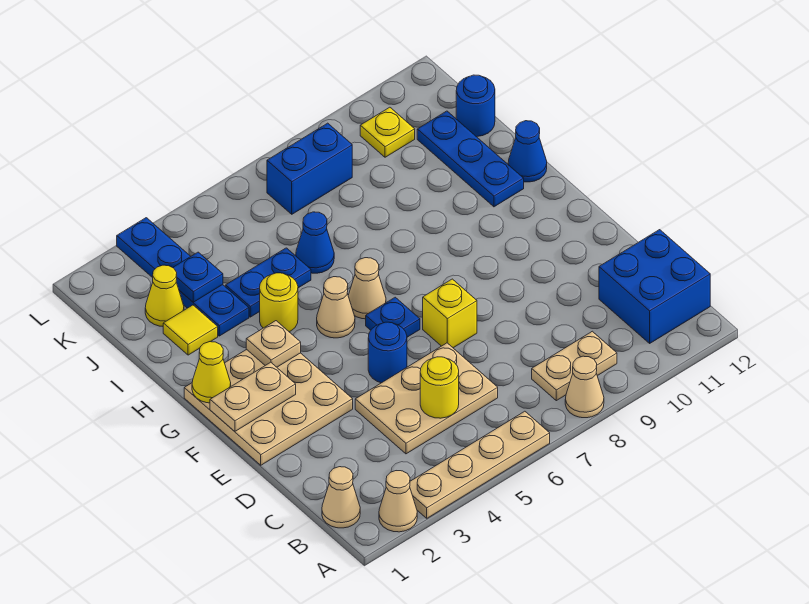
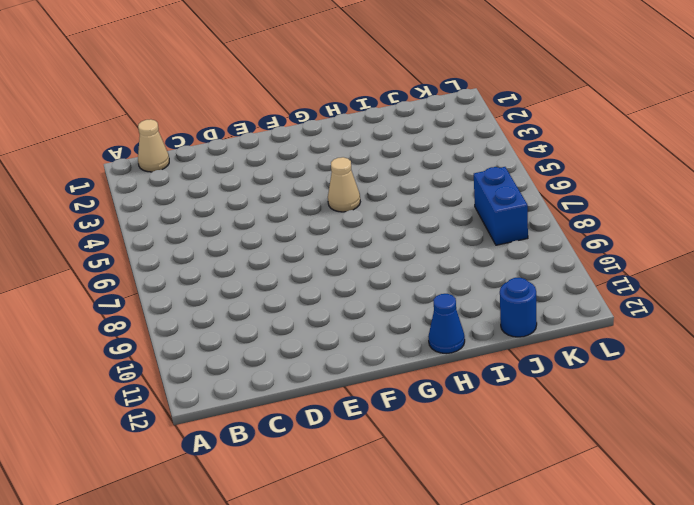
none -> tan 1x1 cone [379,471,417,532]
none -> tan 1x4 plate [410,411,550,518]
none -> tan 1x1 cone [565,356,604,418]

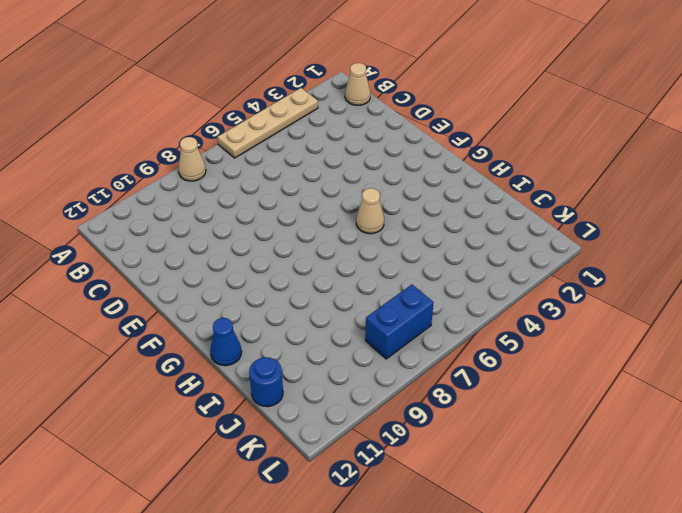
none -> tan 1x1 cone [379,471,417,532]
none -> tan 1x2 plate [532,331,617,401]
none -> blue 2x2 brick [599,230,710,343]

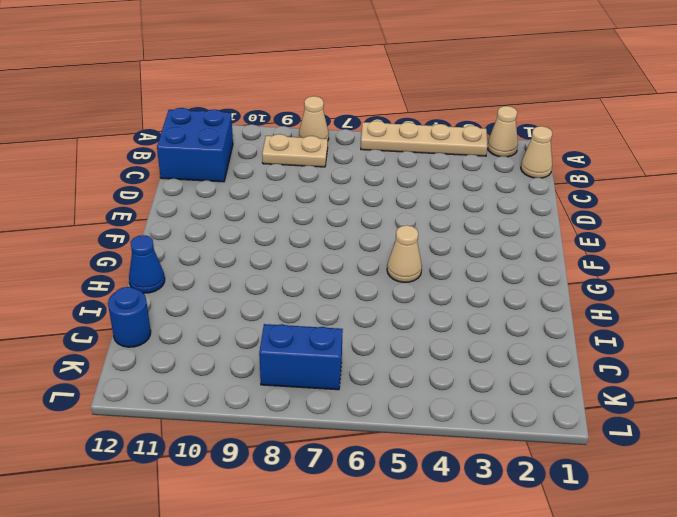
none -> tan 2x3 plate [355,343,498,454]
none -> tan 3x3 plate [184,349,353,465]
none -> blue 1x1 round brick [368,322,407,383]

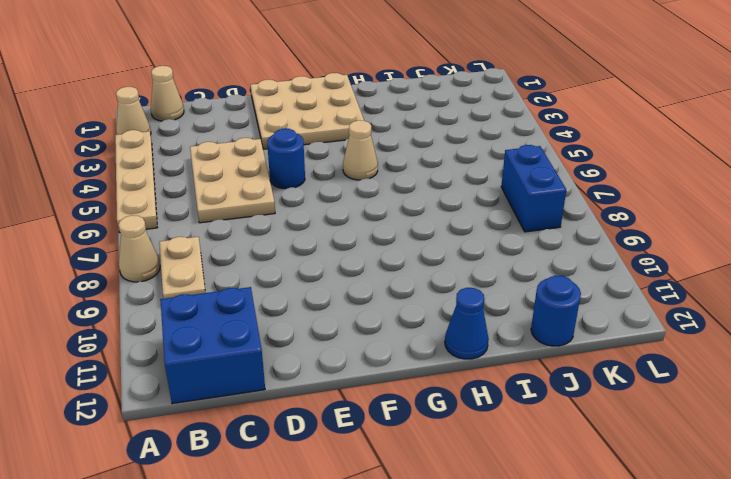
none -> yellow 1x1 brick [423,279,477,348]
none -> blue 1x1 plate [366,297,420,337]
none -> tan 1x1 cone [348,258,386,319]

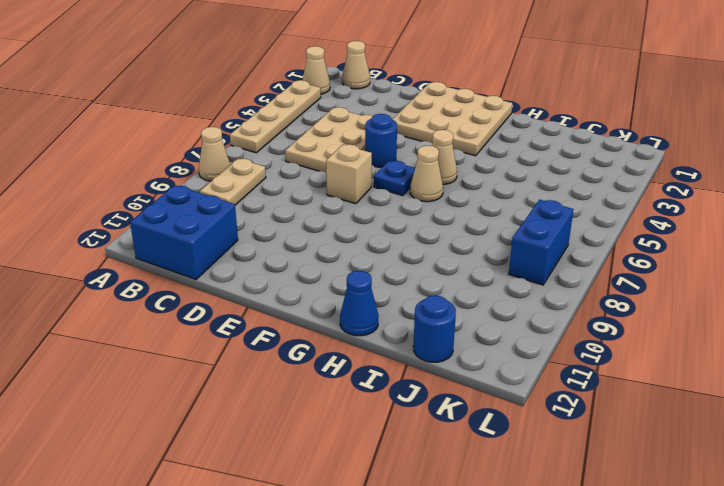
tan 1x1 brick [326,144,372,204] -> yellow 1x1 brick [423,279,477,348]
none -> yellow 1x1 round brick [260,273,298,332]
none -> blue 1x3 plate [417,111,524,207]
none -> yellow 1x1 tile [163,305,218,355]

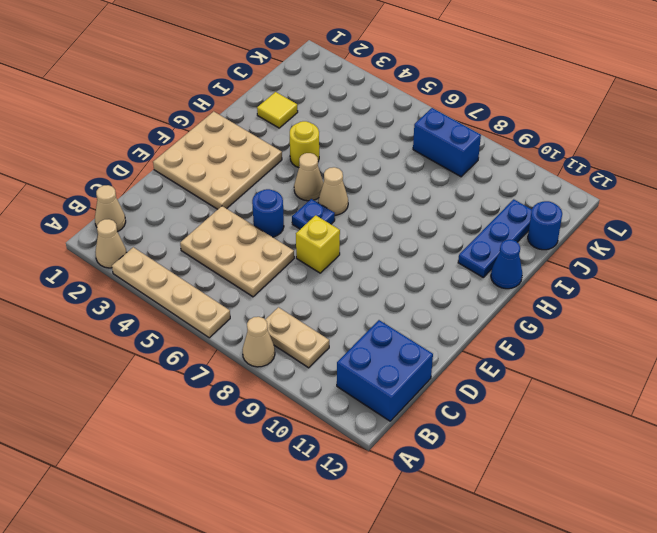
none -> blue 1x4 plate [117,218,249,336]
none -> blue 1x2 plate [226,248,311,317]
none -> blue 1x1 cone [296,212,334,273]

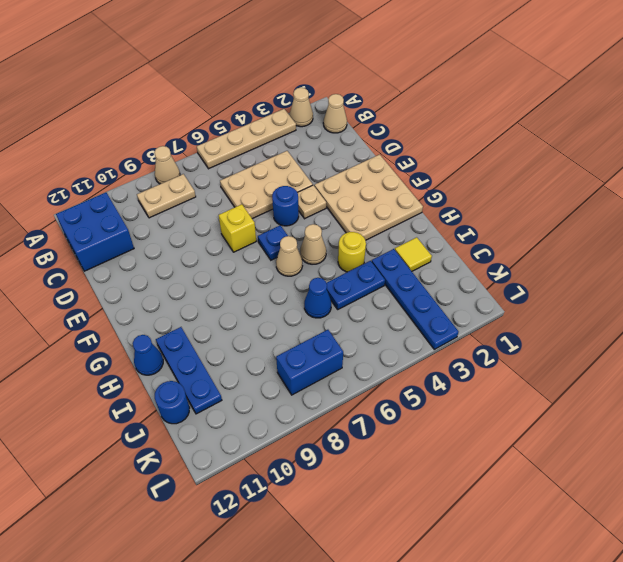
tan 1x1 plate [297,185,326,219] -> tan 1x1 plate moved to [246,321,301,367]
none -> yellow 1x1 cone [145,265,184,326]
none -> yellow 1x1 plate [360,107,415,157]
none -> yellow 1x1 round brick [420,357,459,418]

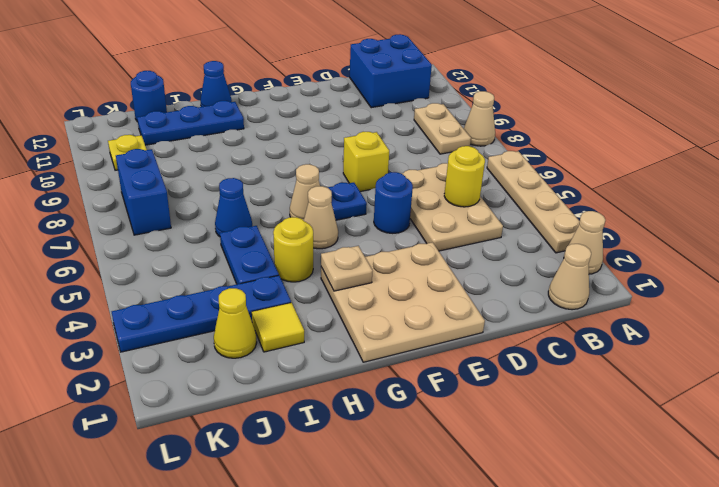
none -> tan 1x2 plate [210,362,296,431]
none -> yellow 1x1 cone [192,342,231,403]
none -> blue 1x1 plate [173,252,223,302]

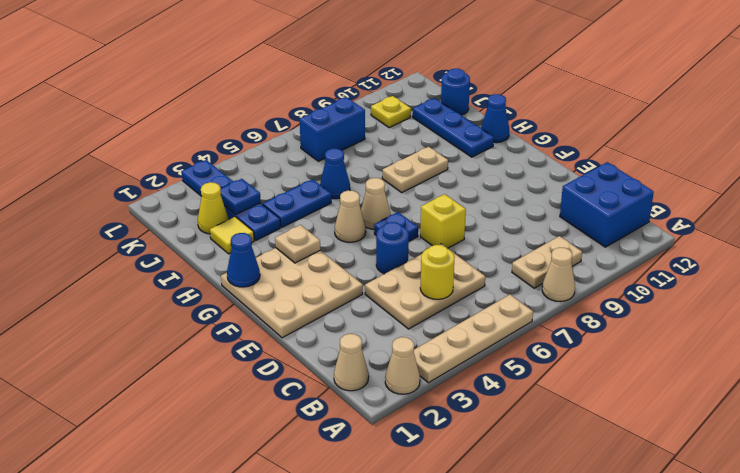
blue 1x1 cone [227,233,260,287] -> yellow 1x1 cone [192,342,231,403]
tan 1x2 plate [382,147,448,193] -> tan 1x2 plate moved to [210,362,296,431]
none -> yellow 1x1 round brick [260,273,298,332]

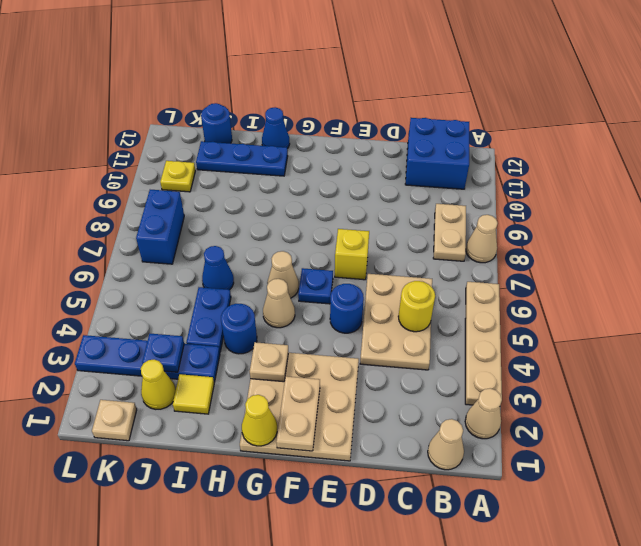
blue 1x1 round brick [221,304,257,354] -> yellow 1x1 round brick [260,273,298,332]
tan 1x1 plate [92,400,137,441] -> none

